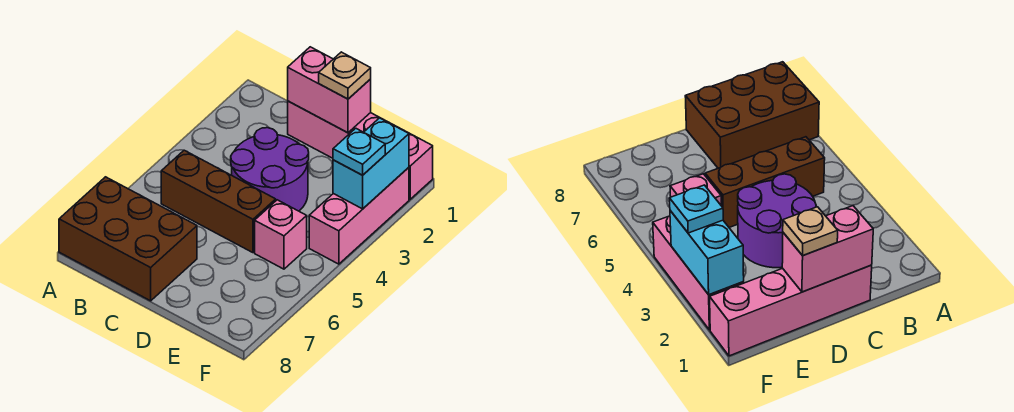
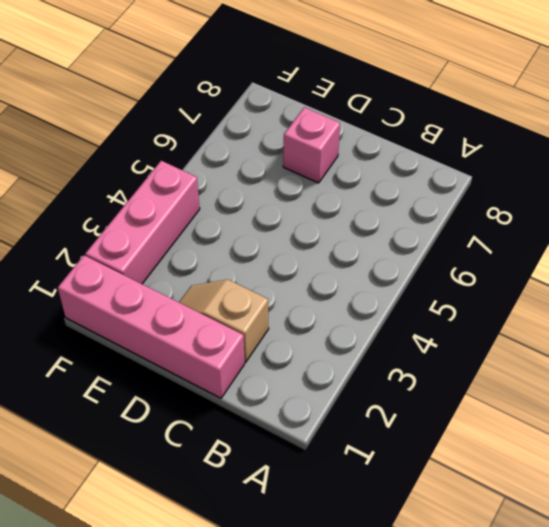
tan 1x2 slope [179,280,269,362] -> none
pink 1x1 brick [283,107,340,183] -> pink 1x1 brick moved to [255,200,307,269]
none -> brown 2x3 brick [59,177,197,301]
none -> brown 1x3 brick [161,150,276,253]

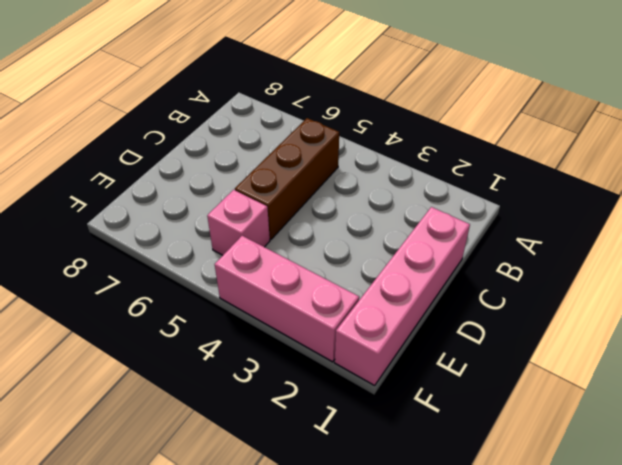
none -> brown 2x3 brick [59,177,197,301]
none -> purple 2x2 round brick [231,128,309,211]

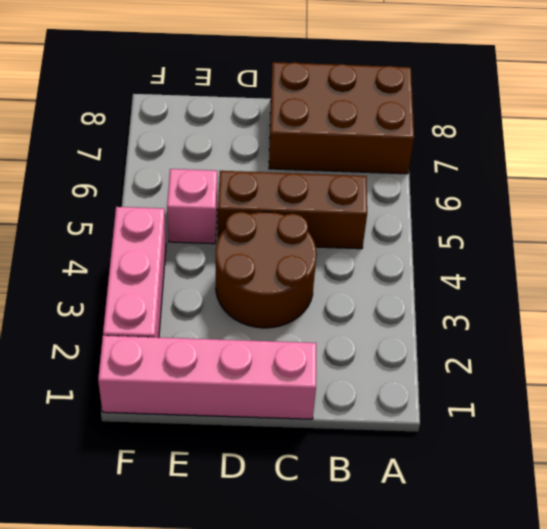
brown 2x2 round brick [216,212,317,328] -> purple 2x2 round brick [231,128,309,211]
none -> pink 1x2 brick [288,47,371,133]
none -> cyan 1x2 brick [333,118,409,209]

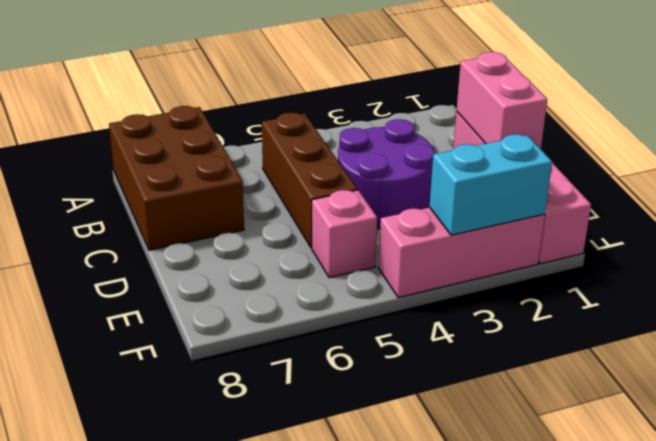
none -> tan 1x1 plate [319,52,371,99]
none -> cyan 1x1 plate [333,128,385,175]

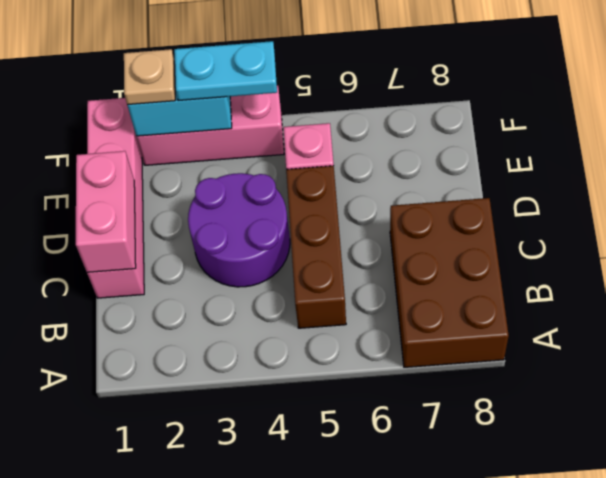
tan 1x1 plate [124,49,175,105] -> tan 1x1 plate moved to [319,52,371,99]
cyan 1x2 plate [174,41,277,101] -> cyan 1x1 plate [333,128,385,175]

